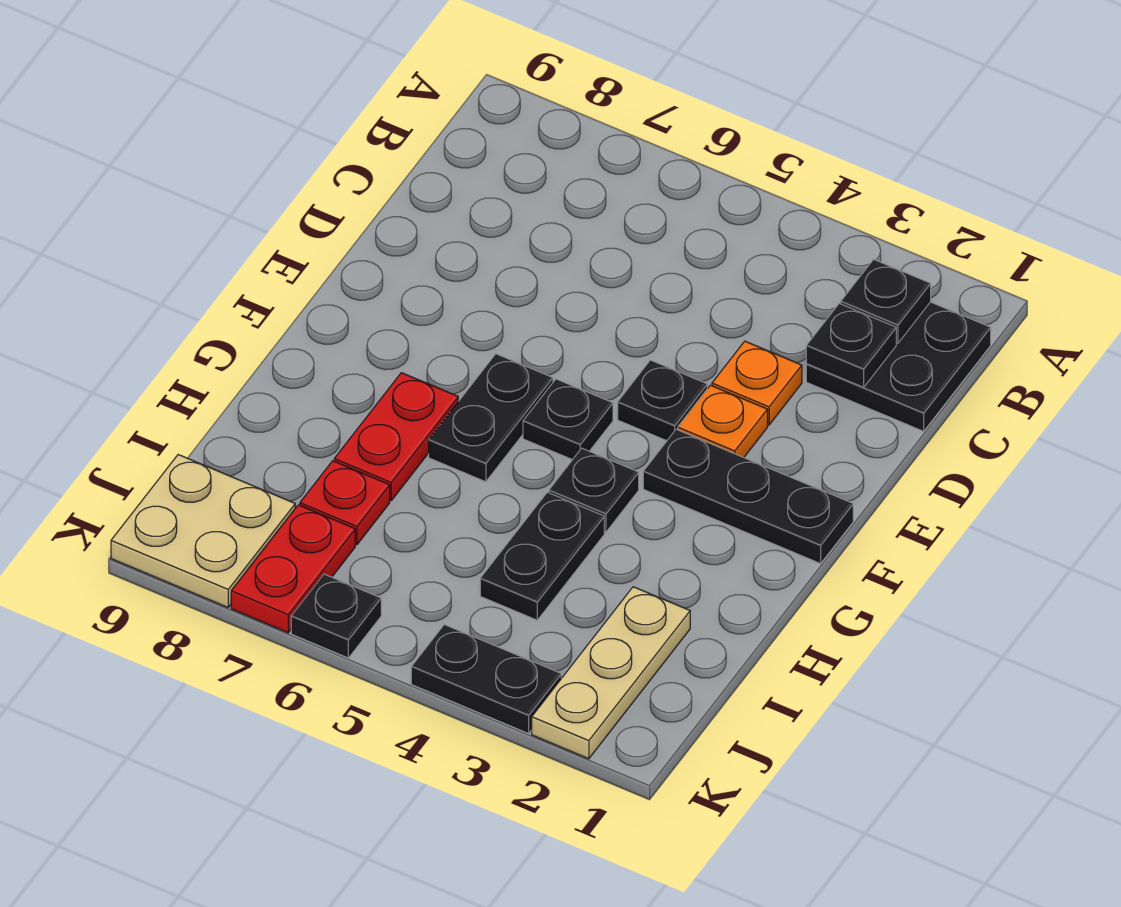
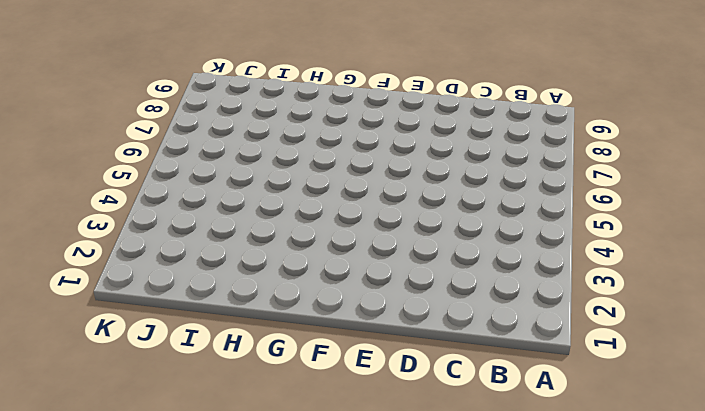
none -> black 2x2 plate [806,302,991,431]
none -> orange 1x1 plate [712,341,802,425]
none -> orange 1x1 plate [678,385,768,458]

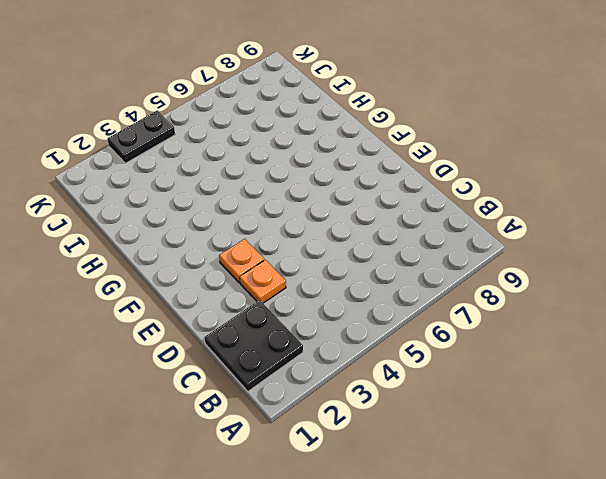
none -> black 1x1 plate [618,360,707,441]
none -> black 1x3 plate [643,429,853,564]
none -> black 1x1 plate [523,379,613,460]

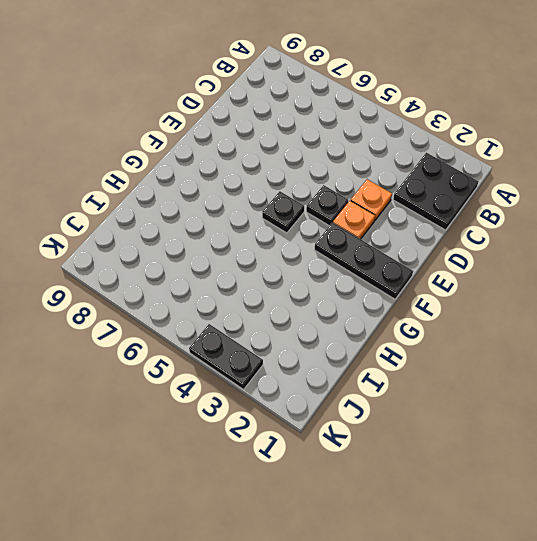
none -> black 1x2 plate [429,354,553,482]
none -> black 1x1 plate [549,448,639,532]
none -> red 1x2 plate [334,373,458,500]

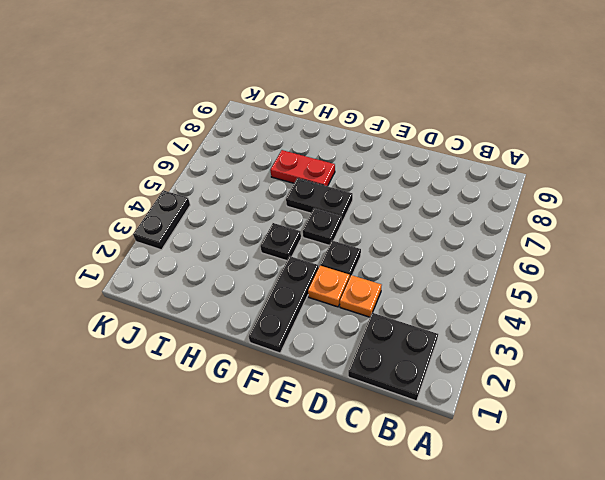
none -> black 1x2 plate [480,492,604,620]
none -> tan 1x3 plate [532,587,690,759]
none -> red 1x1 plate [300,461,390,545]

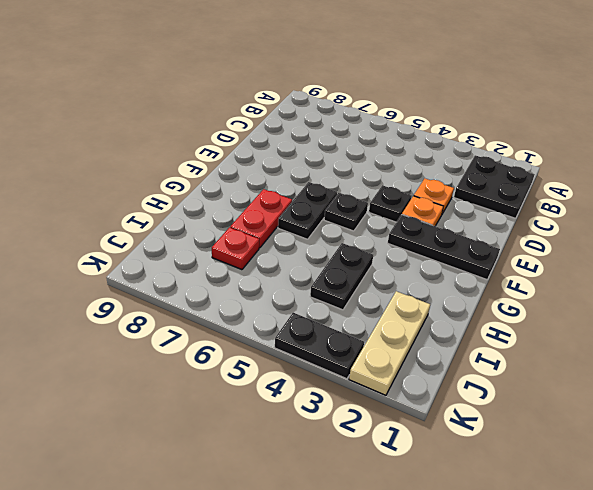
none -> black 1x1 plate [549,448,639,532]
none -> red 1x2 plate [231,505,355,633]
none -> tan 2x2 plate [111,455,295,608]

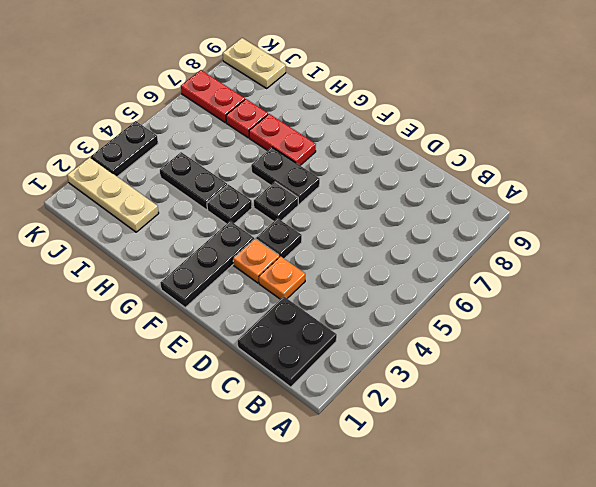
tan 1x2 plate [223,38,286,88] -> tan 2x2 plate [111,455,295,608]
none -> black 1x1 plate [291,574,381,658]
none -> black 1x1 plate [841,259,931,343]
none -> black 1x1 plate [806,304,896,387]

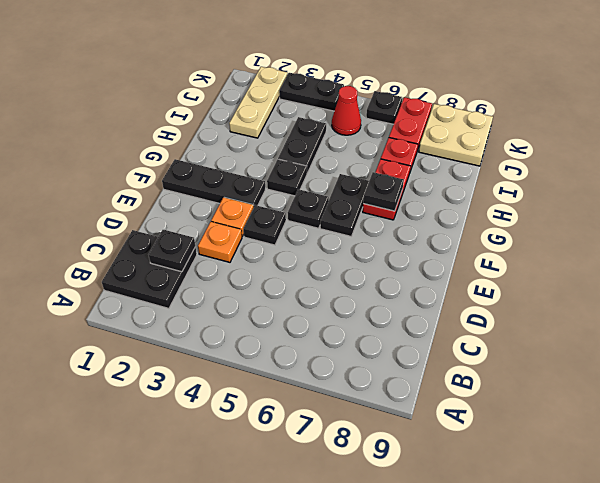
black 1x1 plate [363,172,404,211] -> black 1x1 plate moved to [841,259,931,343]
red 1x1 cone [332,86,361,135] -> none

